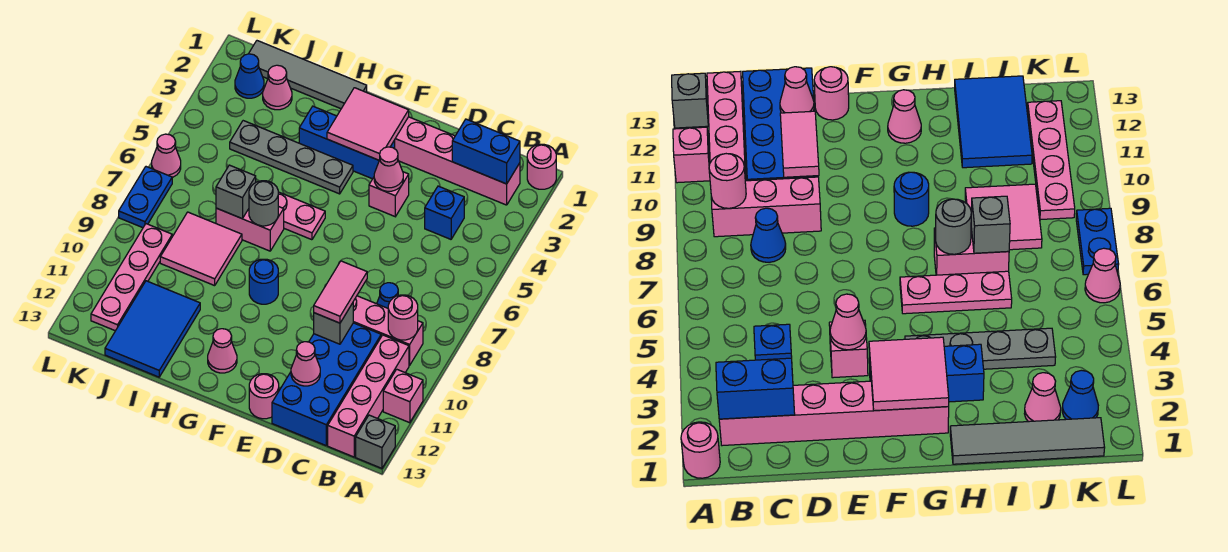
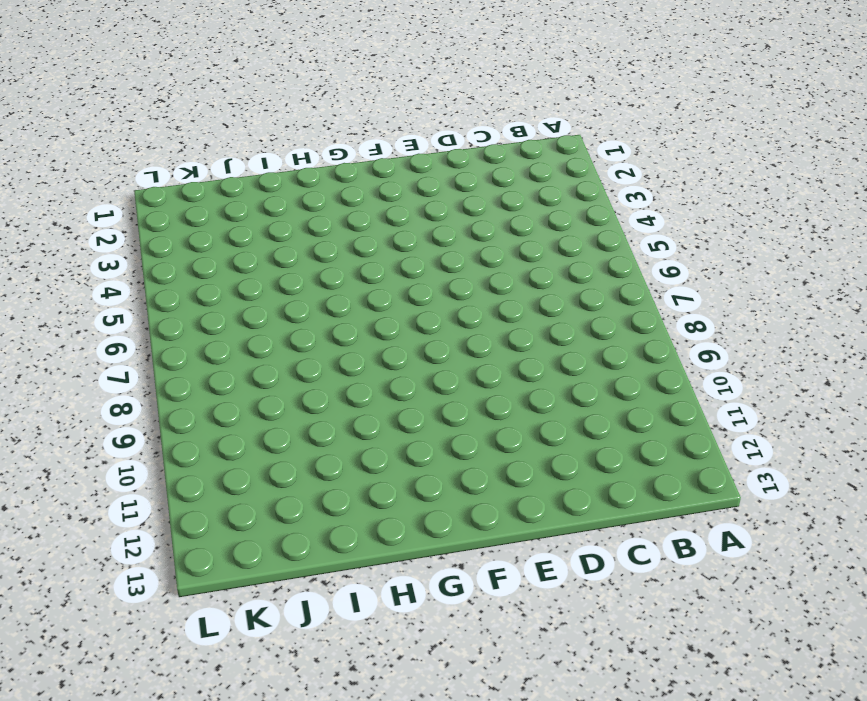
none -> pink 1x1 round brick [527,144,556,189]
none -> pink 1x1 brick [383,369,423,423]
none -> grey 1x1 brick [356,415,395,468]
none -> pink 1x6 brick [395,117,520,205]

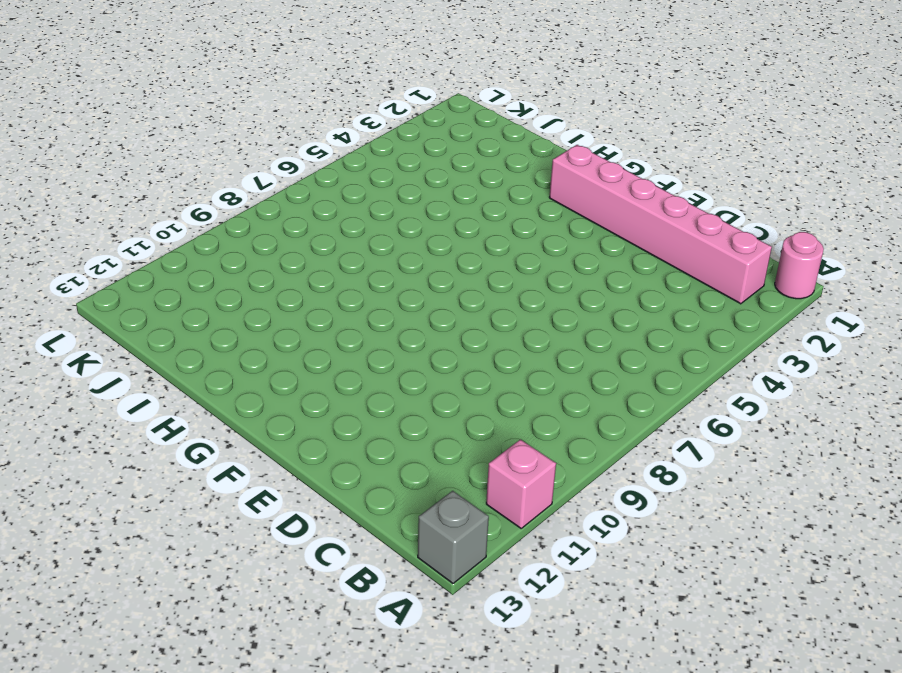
none -> pink 1x3 brick [353,296,423,365]
none -> pink 1x4 brick [328,335,409,457]
none -> blue 1x1 brick [425,186,464,239]
none -> blue 1x1 cone [377,283,398,308]

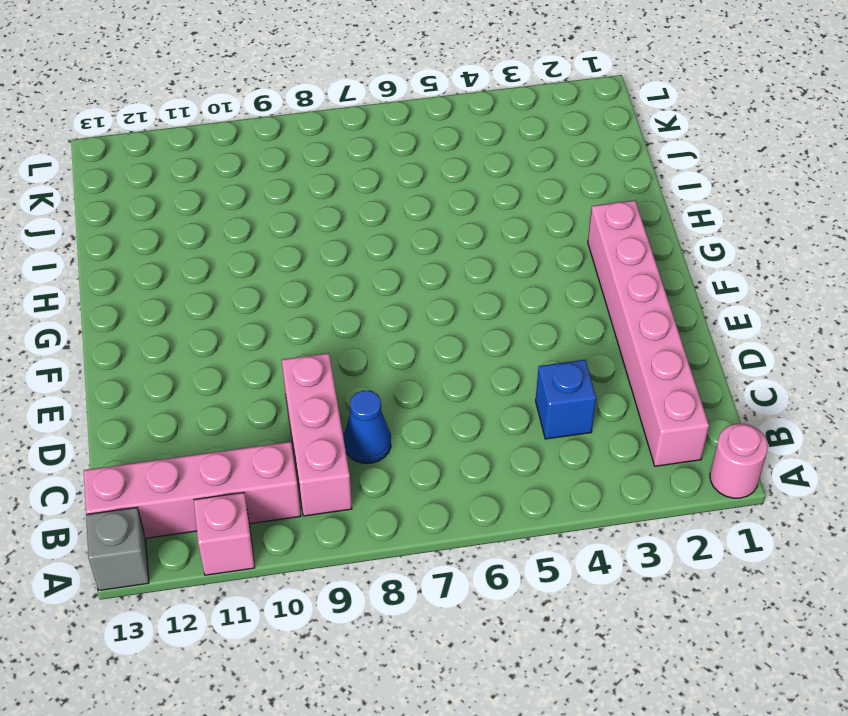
none -> blue 2x4 brick [272,323,381,445]
none -> pink 1x1 brick [369,172,409,217]
none -> pink 1x1 round brick [249,374,279,419]
none -> blue 1x3 brick [299,106,395,179]

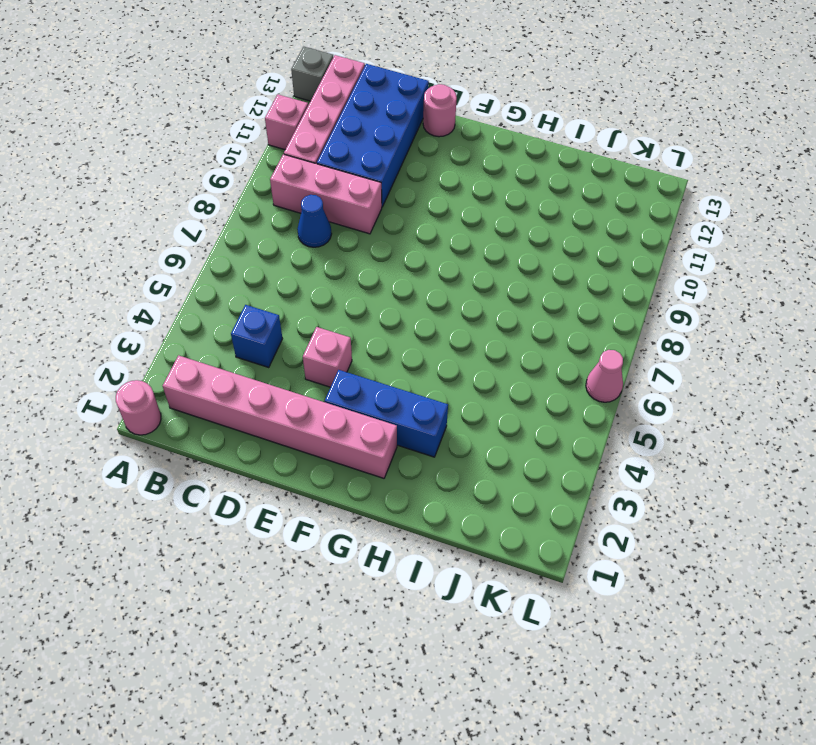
none -> grey 1x4 plate [230,121,353,194]
none -> pink 1x3 plate [278,192,325,240]
none -> blue 1x1 round brick [249,259,278,304]
none -> pink 1x1 cone [208,329,237,373]

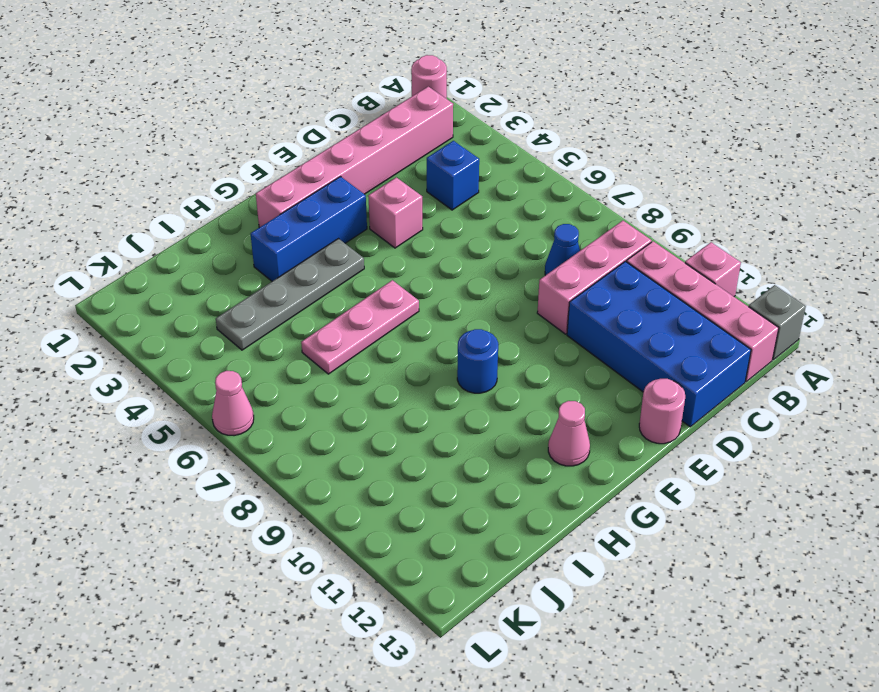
none -> grey 1x4 tile [249,41,367,109]
none -> pink 1x2 brick [216,206,284,251]
none -> pink 2x2 tile [160,212,242,286]
none -> blue 2x3 tile [105,281,200,377]

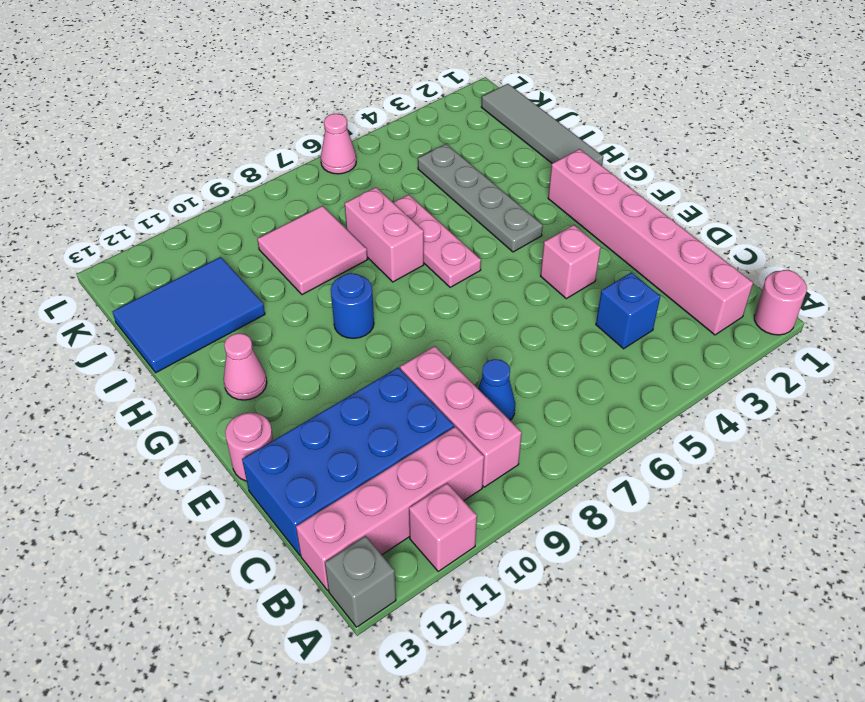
none -> blue 1x3 brick [299,106,395,179]
none -> pink 1x1 cone [263,65,292,110]
none -> blue 1x1 cone [235,54,264,98]
none -> pink 1x4 plate [91,224,172,331]

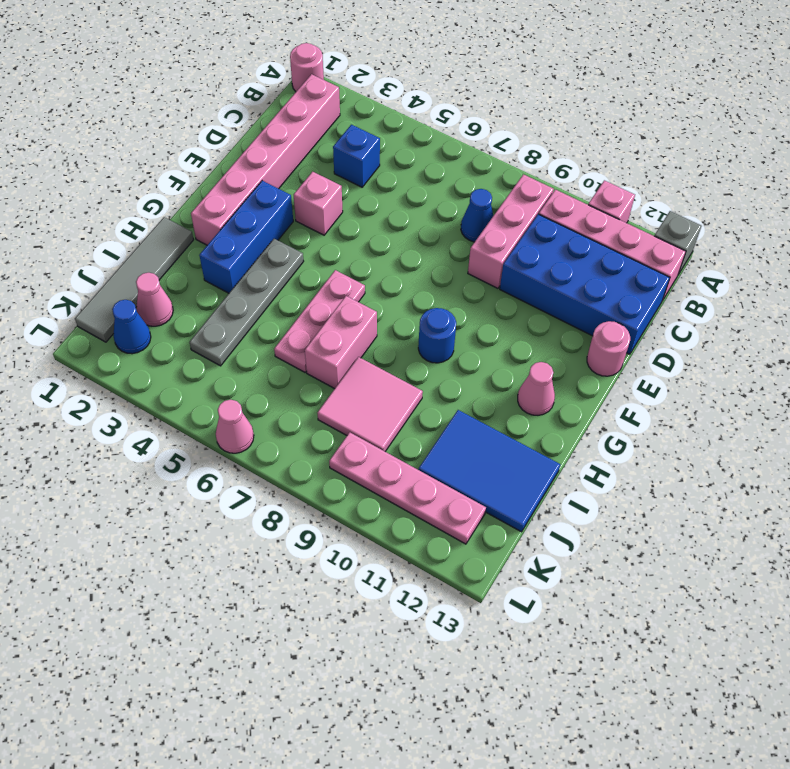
none -> blue 1x2 plate [119,167,172,228]
none -> blue 1x2 brick [452,119,520,184]
none -> pink 1x1 round brick [388,295,418,340]
none -> grey 1x1 brick [314,303,353,344]

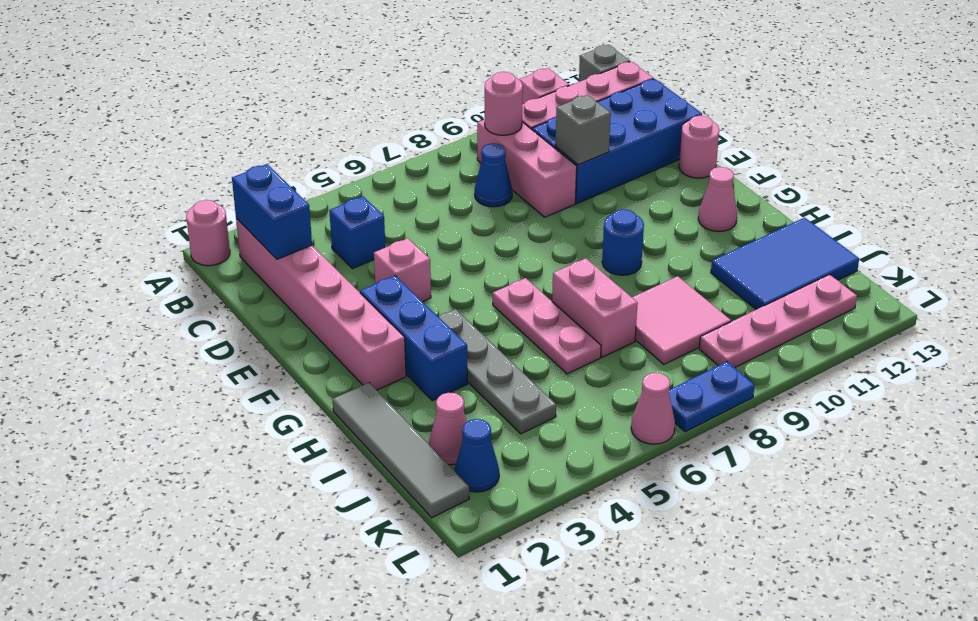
none -> pink 1x1 cone [291,342,320,386]
none -> pink 1x1 cone [374,147,403,191]
none -> pink 2x2 tile [327,88,409,160]
none -> grey 1x1 round brick [249,181,278,226]

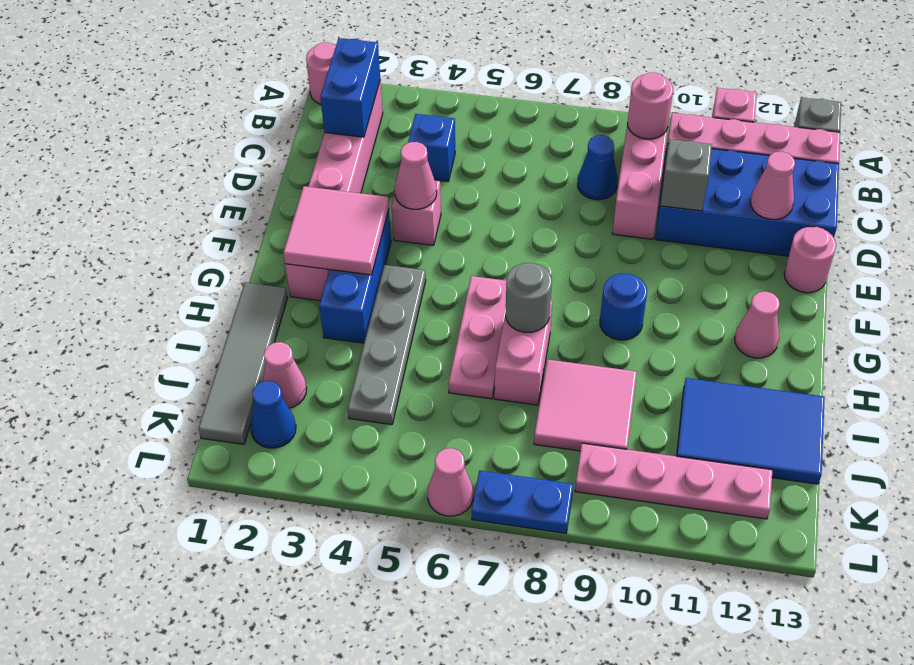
none -> grey 1x1 brick [216,165,256,219]
none -> pink 1x2 tile [314,261,367,323]

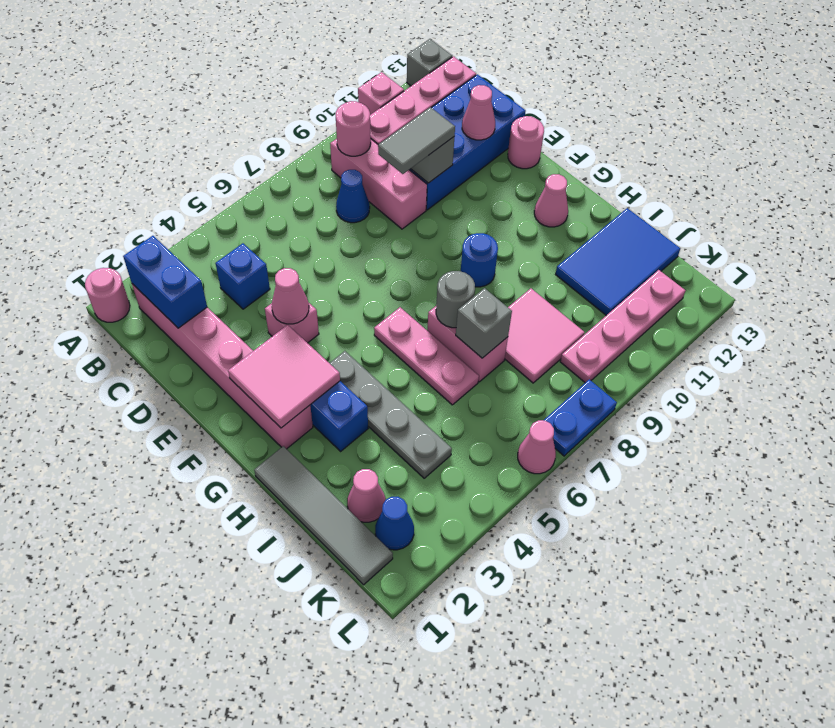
grey 1x2 tile [378,107,455,174] -> pink 1x2 tile [314,261,367,323]

